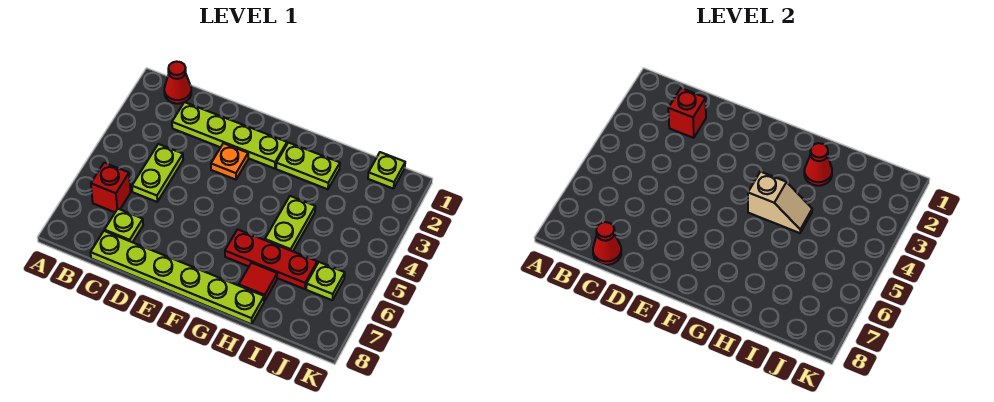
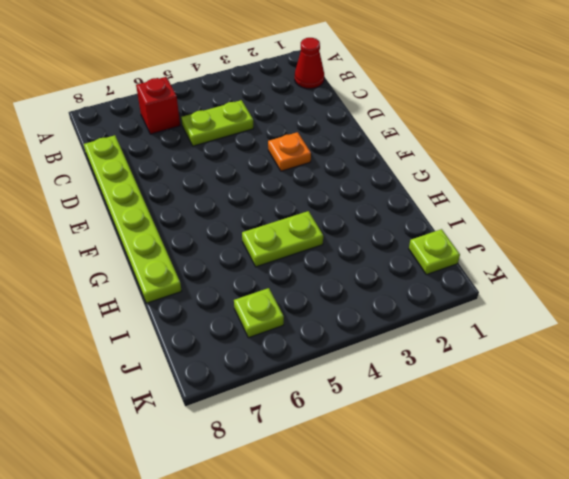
none -> lime 1x4 plate [172,102,287,169]
none -> lime 1x1 plate [105,209,143,242]
none -> lime 1x2 plate [276,143,340,189]

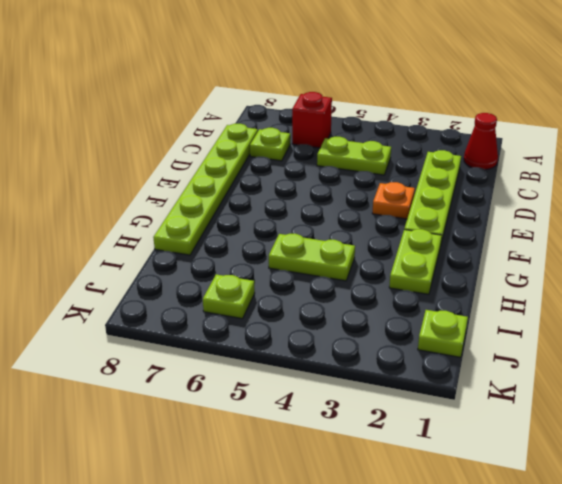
none -> red 1x3 plate [225,229,317,289]
none -> red 1x1 tile [239,263,277,301]
none -> red 1x1 brick [668,88,706,138]

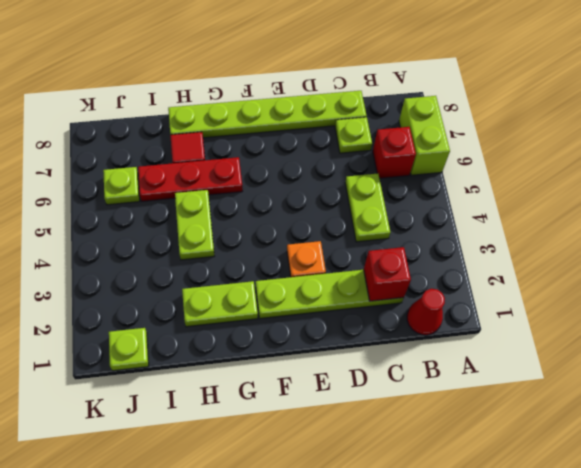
lime 1x2 brick [399,96,450,175] -> none
none -> red 1x1 cone [593,222,621,265]
none -> tan 1x2 slope [748,172,812,233]
none -> red 1x1 cone [804,143,832,186]

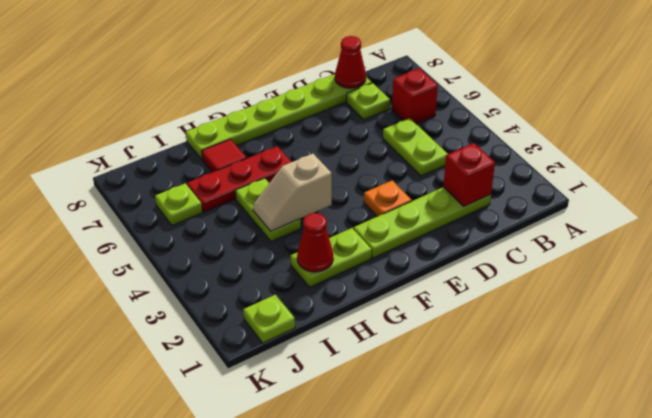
none -> red 1x1 cone [164,61,191,104]

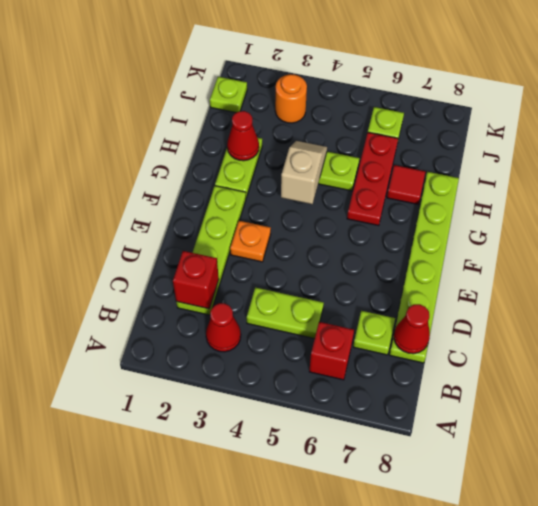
red 1x1 cone [206,303,241,352] -> red 1x1 cone moved to [164,61,191,104]
orange 1x1 round brick [275,74,307,123] -> none

